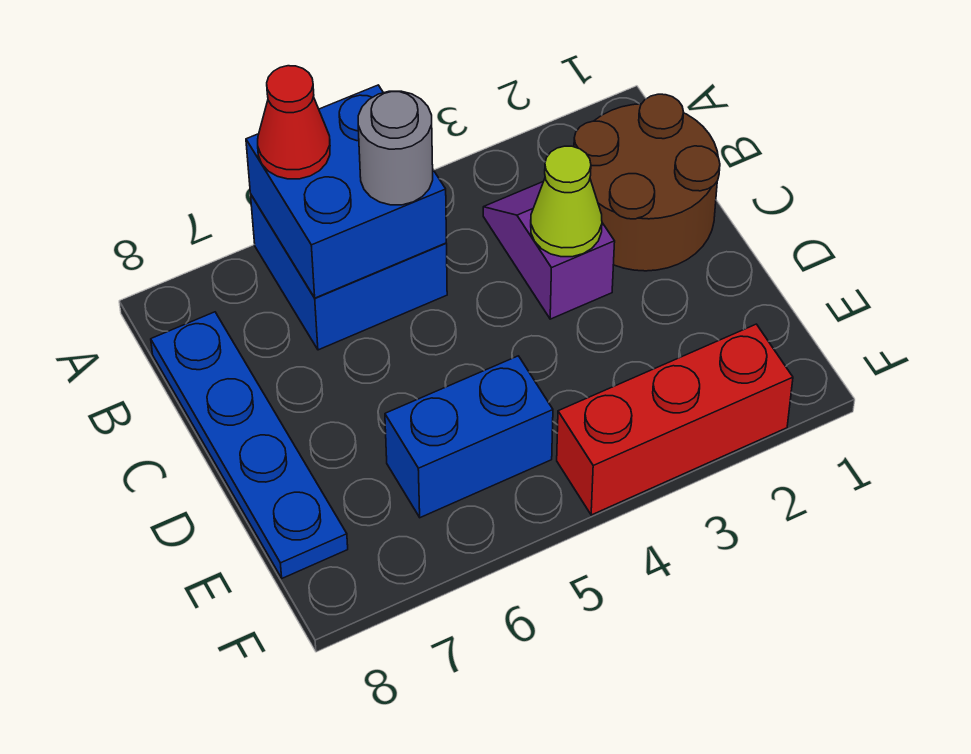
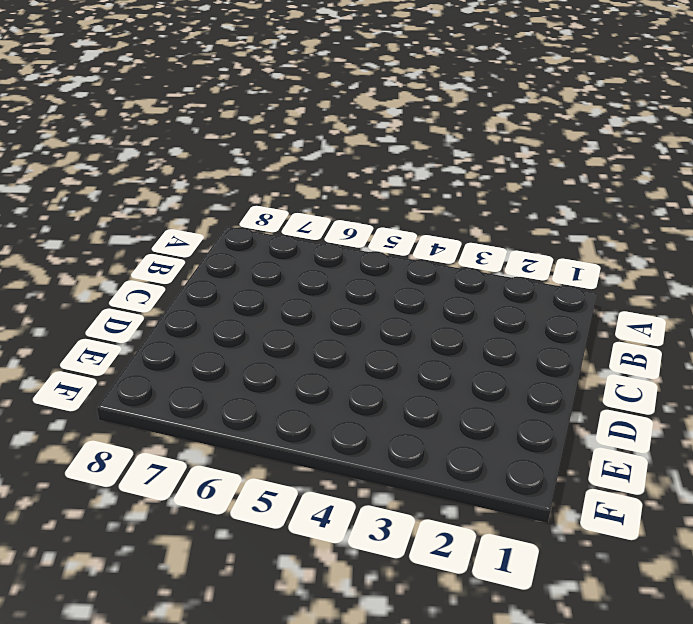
none -> blue 2x2 brick [251,195,447,350]
none -> brown 2x2 round brick [574,94,720,271]

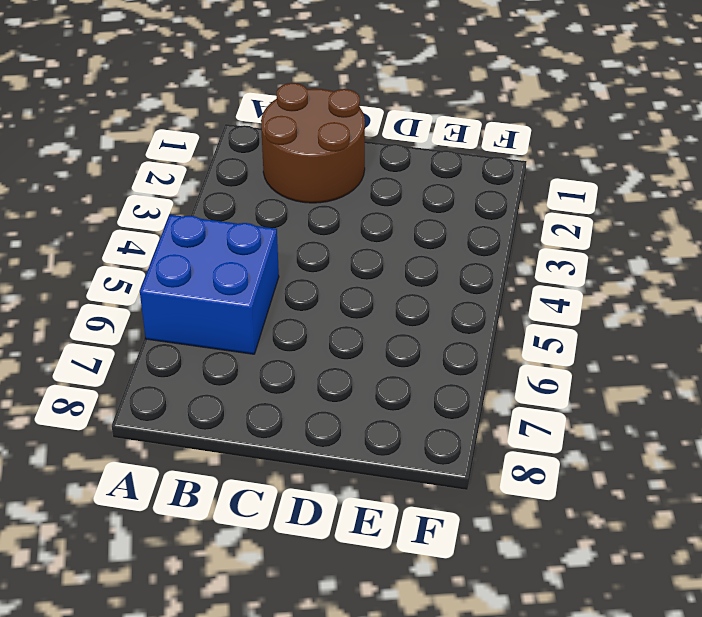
none -> purple 1x2 slope [483,182,615,319]
none -> blue 1x4 plate [151,312,348,578]

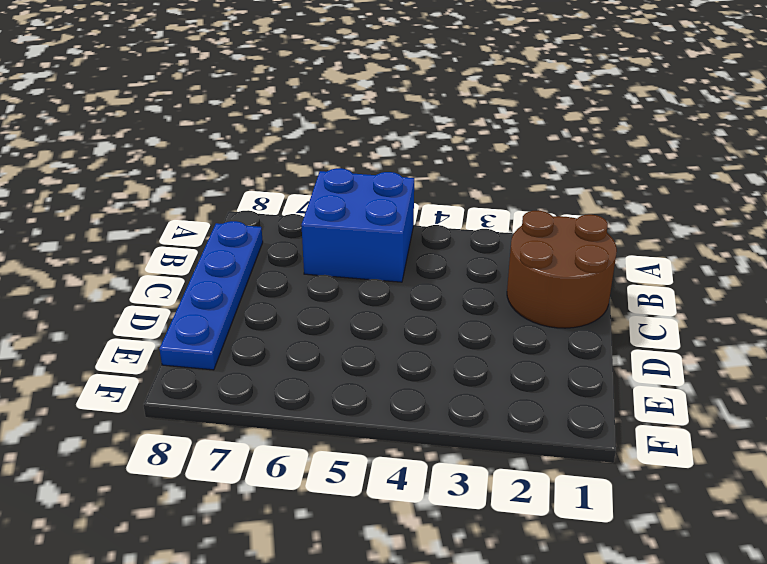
none -> purple 1x2 slope [483,182,615,319]
none -> blue 1x2 brick [385,356,553,518]

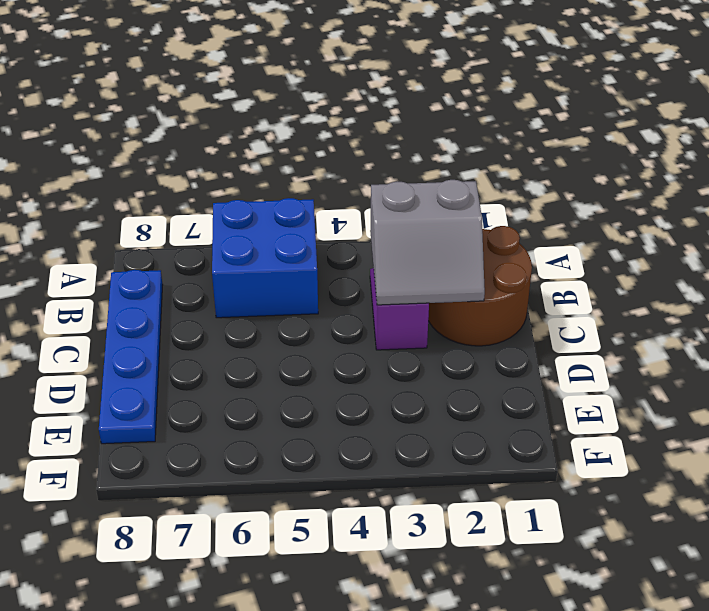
grey 2x2 slope [370,180,485,305] -> lime 1x1 cone [531,146,602,257]
none -> blue 1x2 brick [385,356,553,518]
none -> red 1x3 brick [557,324,793,515]

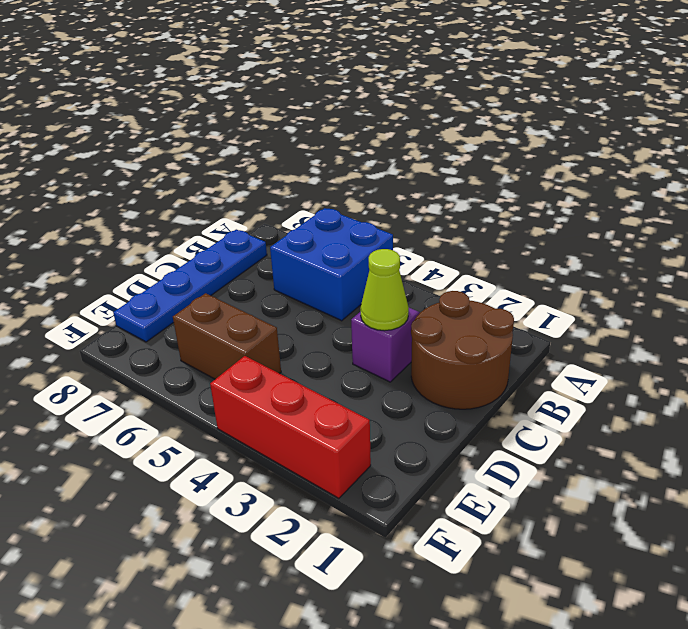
brown 1x2 brick [173,293,281,379] -> blue 1x2 brick [385,356,553,518]
none -> blue 2x2 brick [246,85,446,298]
none -> red 1x1 cone [258,66,330,179]

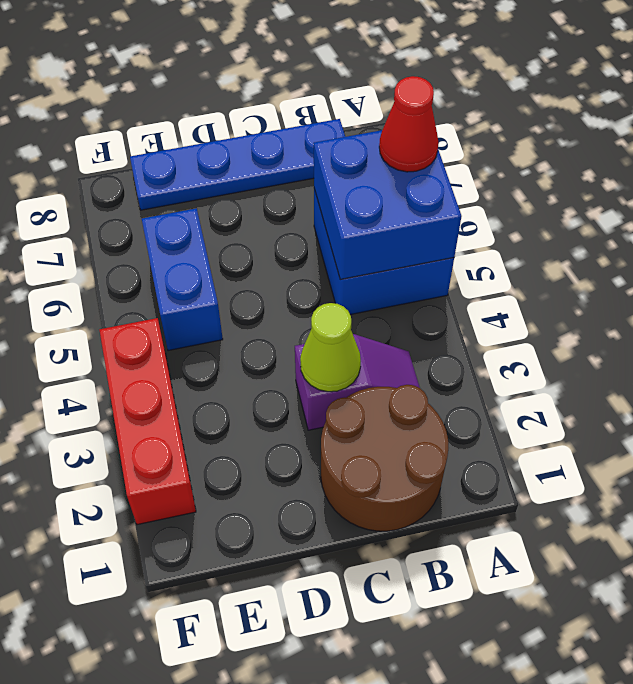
none -> grey 1x1 round brick [358,91,433,205]

